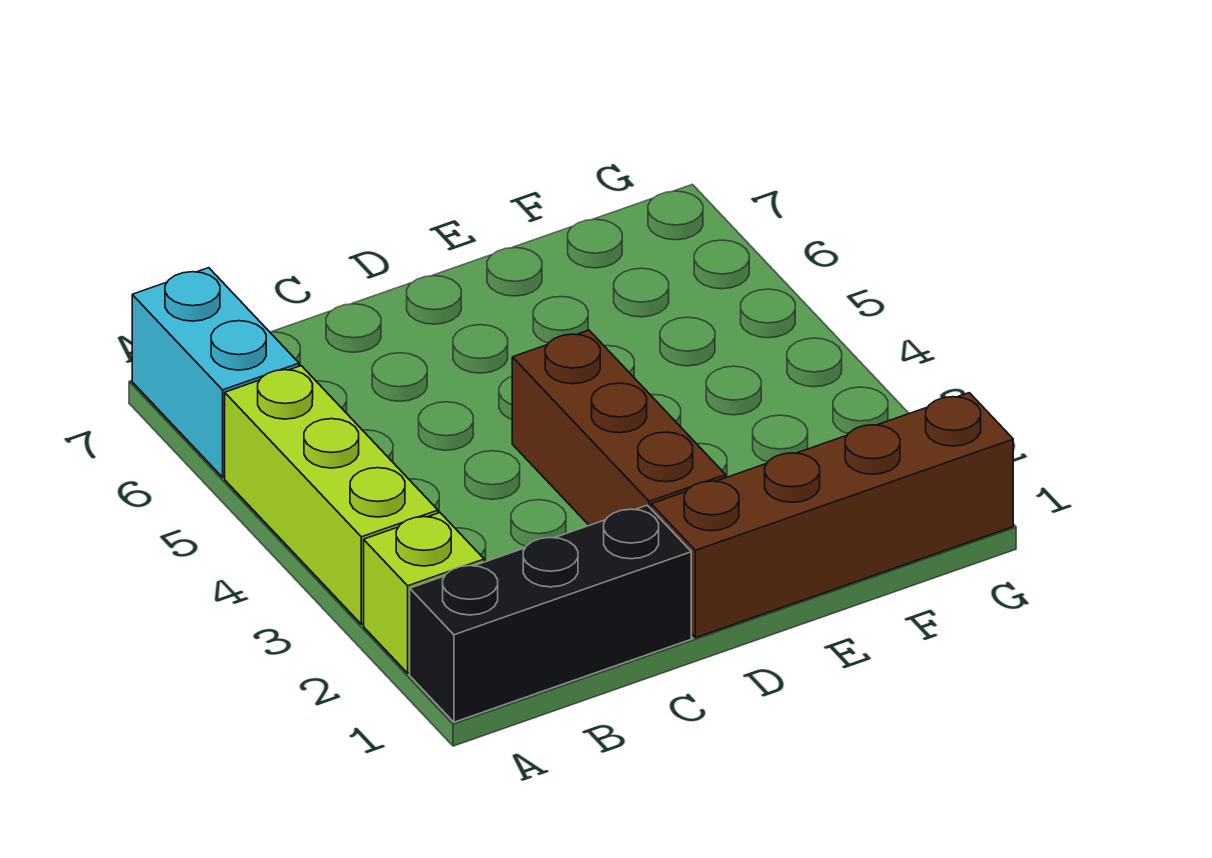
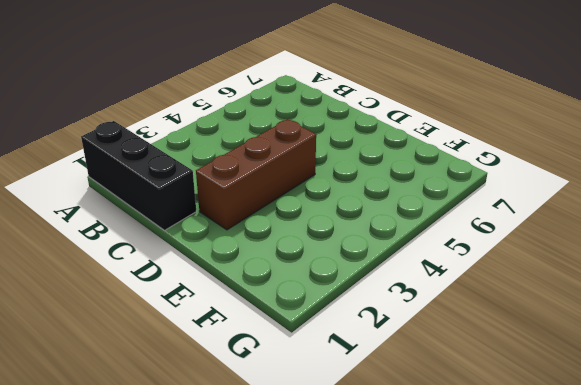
none -> lime 1x1 brick [364,513,484,673]
none -> lime 1x3 brick [225,366,438,624]

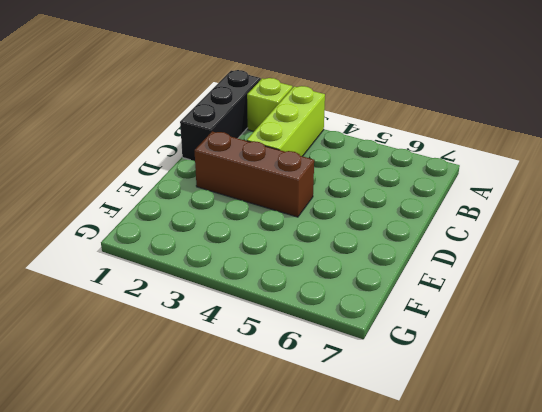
lime 1x3 brick [247,86,325,156] -> lime 1x3 brick turned to [225,366,438,624]
none -> cyan 1x2 brick [132,268,299,477]
none -> brown 1x4 brick [651,393,1013,638]

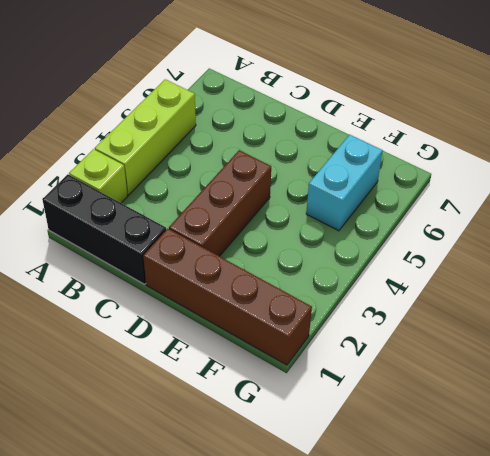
cyan 1x2 brick [306,135,383,231] -> cyan 1x2 brick moved to [132,268,299,477]

